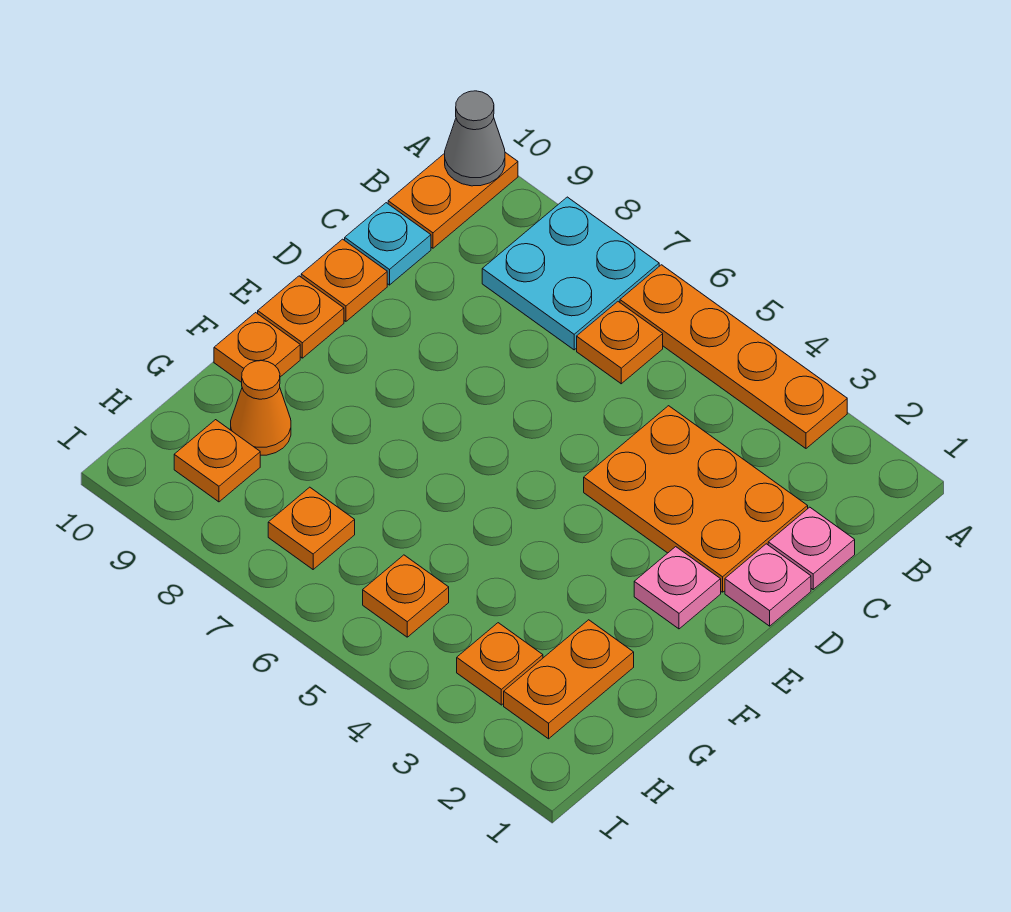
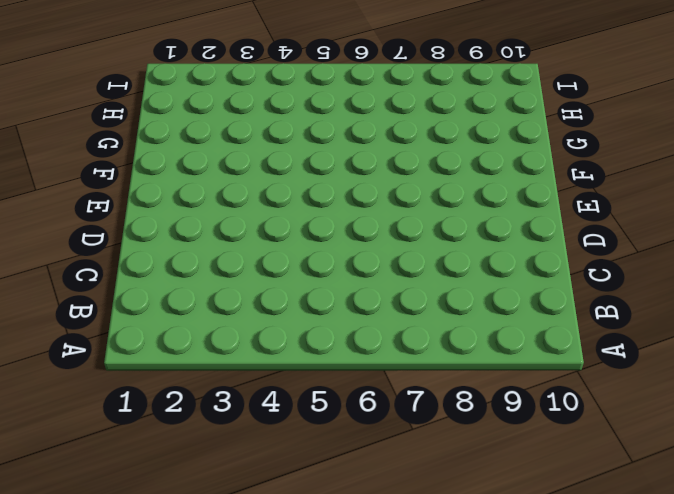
none -> orange 1x4 plate [620,265,847,448]
none -> cyan 2x2 plate [482,197,659,350]
none -> orange 1x2 plate [388,153,518,248]

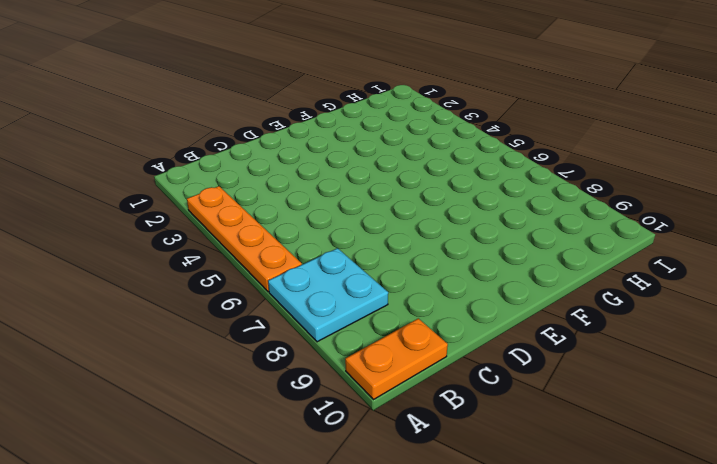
none -> orange 1x1 plate [577,302,663,384]
none -> pink 1x1 plate [768,507,855,589]
none -> orange 2x3 plate [584,406,808,592]

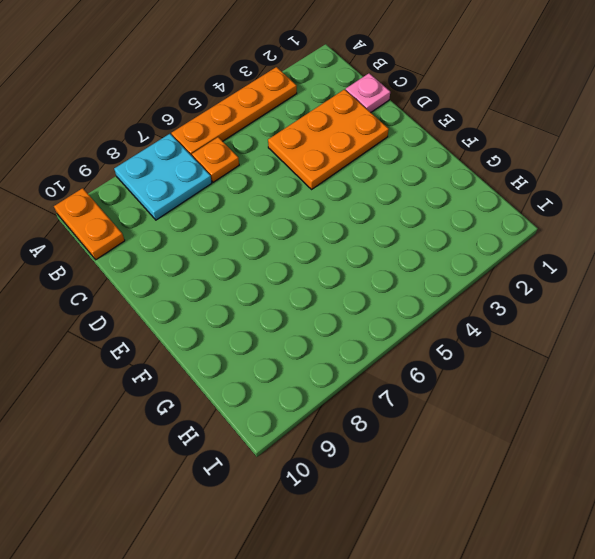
none -> cyan 1x1 plate [345,203,431,285]
none -> pink 1x1 plate [725,544,811,626]
none -> orange 1x1 plate [301,239,387,321]

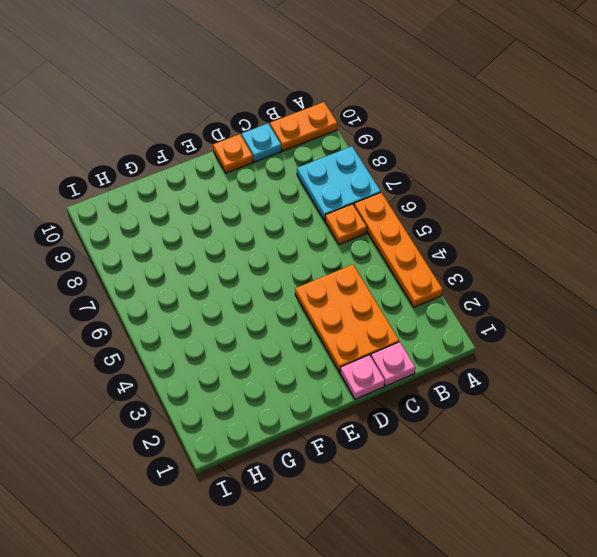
none -> pink 1x1 plate [634,547,721,629]
none -> orange 1x1 plate [258,276,344,358]
none -> orange 1x1 plate [214,313,300,382]

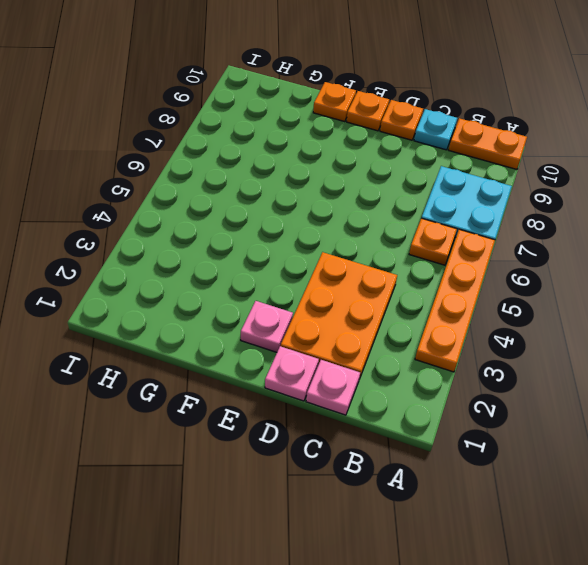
none -> orange 1x2 plate [504,620,634,739]
none -> orange 1x1 cone [231,361,291,455]
none -> orange 1x1 plate [457,623,543,705]

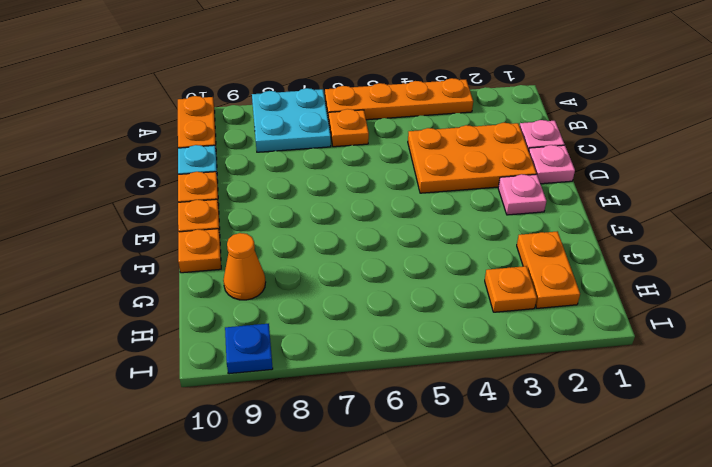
blue 1x1 plate [225,324,273,374] -> none
none -> orange 1x1 plate [363,555,449,637]
none -> orange 1x1 plate [268,487,355,569]
none -> orange 1x1 plate [174,420,260,502]

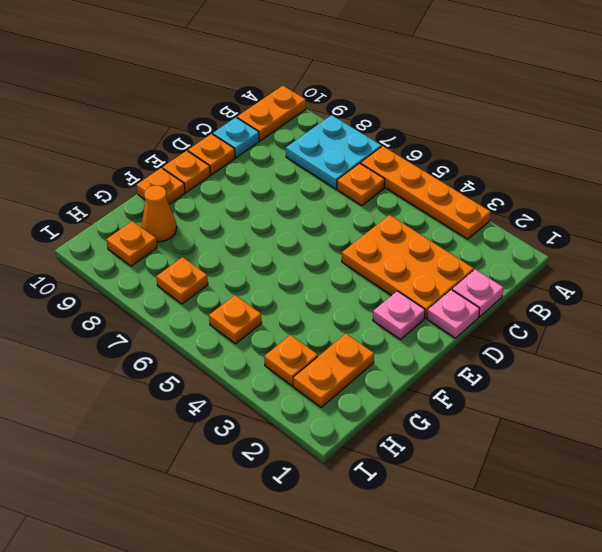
none -> grey 1x1 cone [445,91,505,186]

